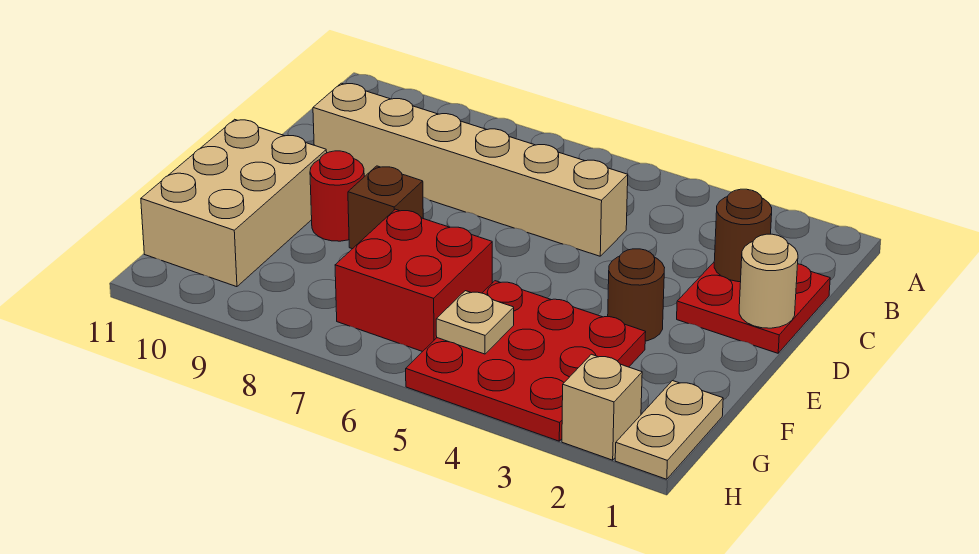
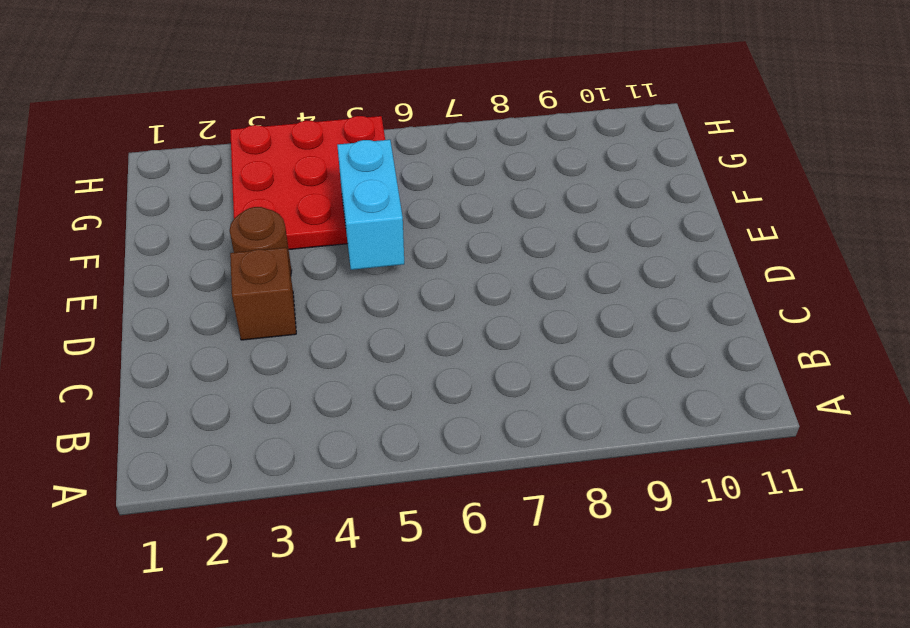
brown 1x1 brick [230,248,296,340] -> brown 1x1 brick moved to [348,166,423,249]
cyan 1x2 brick [337,140,404,270] -> none
none -> red 2x2 plate [677,263,830,353]
none -> tan 1x6 brick [313,83,628,256]
none -> red 1x1 round brick [310,151,364,241]

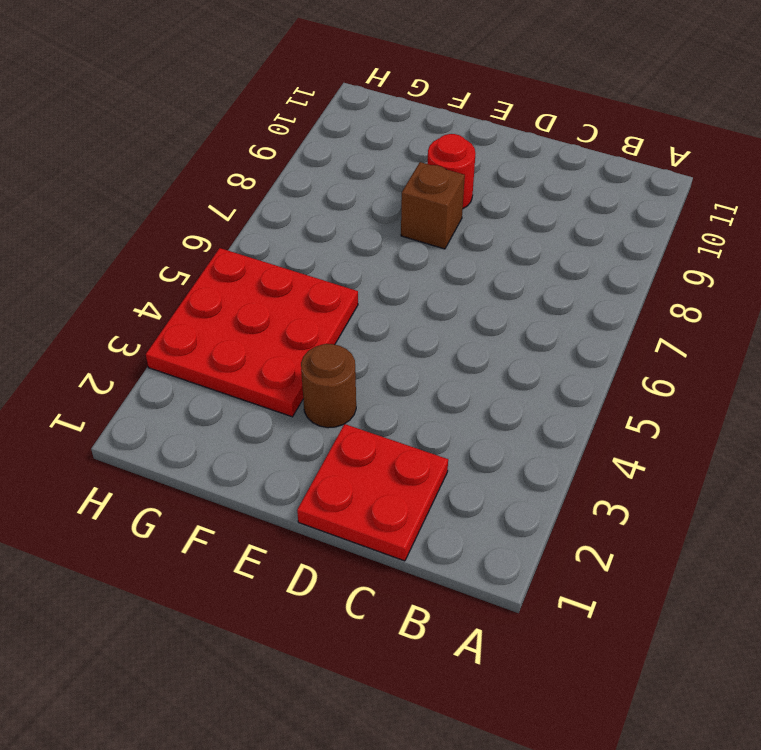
none -> tan 1x6 brick [313,83,628,256]
none -> tan 2x3 brick [141,119,327,287]
none -> red 2x2 brick [335,209,492,352]

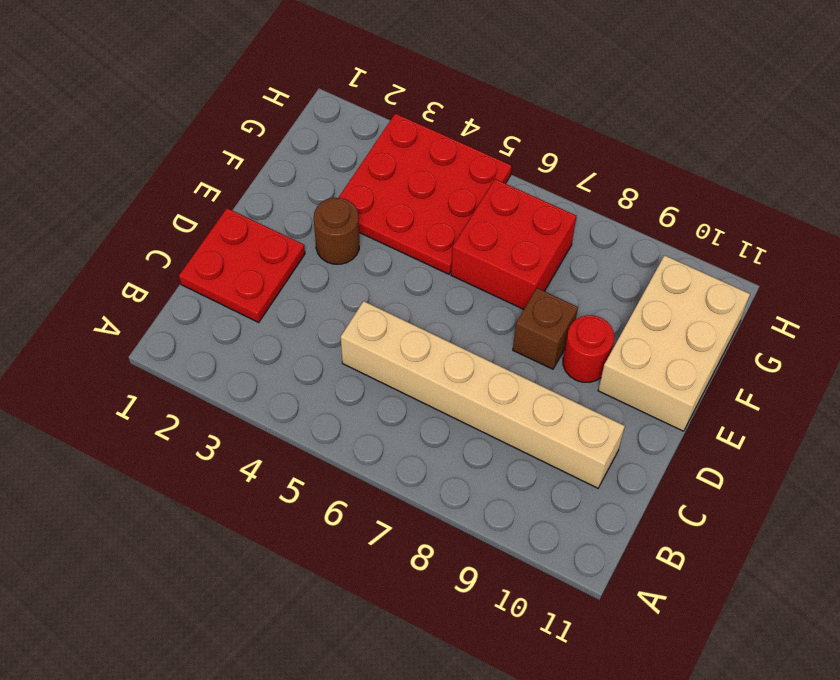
none -> tan 1x2 plate [615,381,723,479]
none -> tan 1x1 brick [562,354,642,460]
none -> brown 1x1 round brick [714,189,772,282]

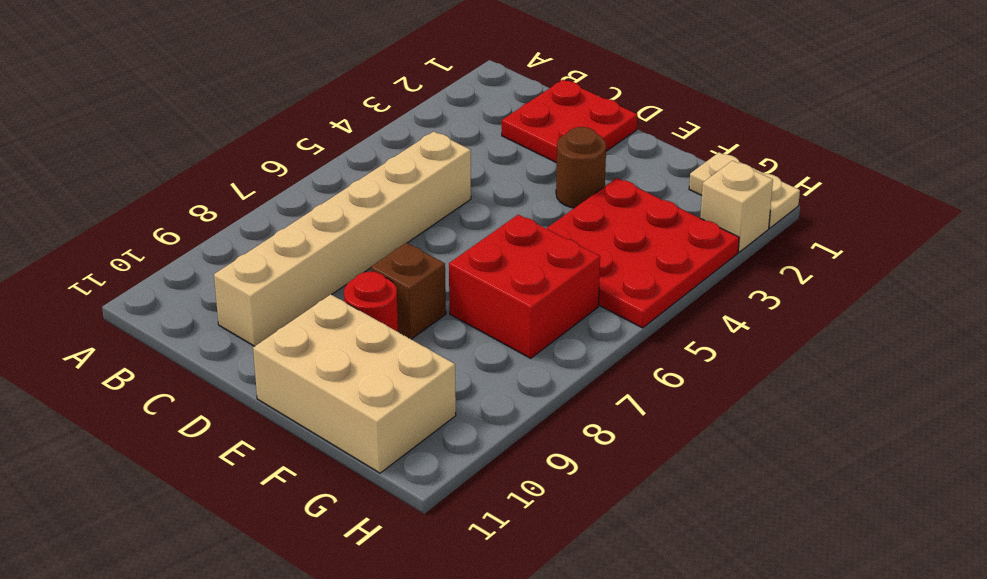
none -> brown 1x1 round brick [714,189,772,282]
none -> tan 1x1 round brick [739,234,798,328]
none -> tan 1x1 plate [436,291,514,354]

